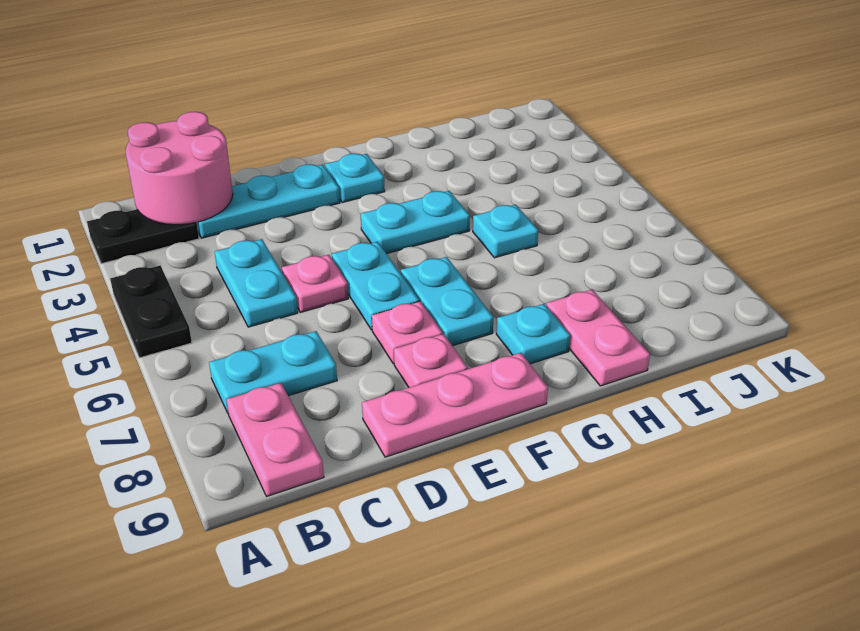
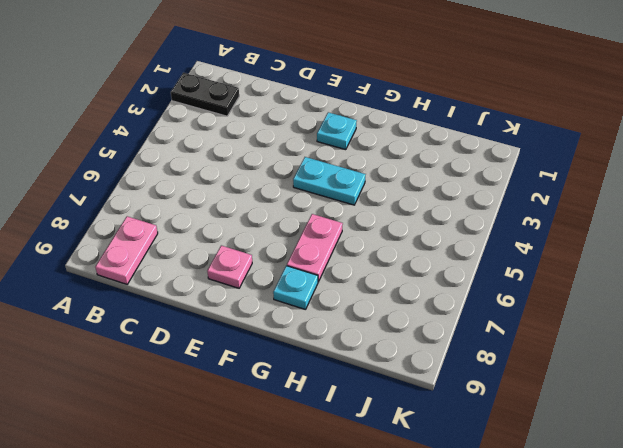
pink 1x2 plate [287,214,343,282] -> pink 1x2 plate moved to [546,290,650,386]
none -> black 1x2 plate [110,266,192,358]
none -> cyan 1x2 plate [209,331,337,413]
none -> cyan 1x3 plate [196,164,340,238]

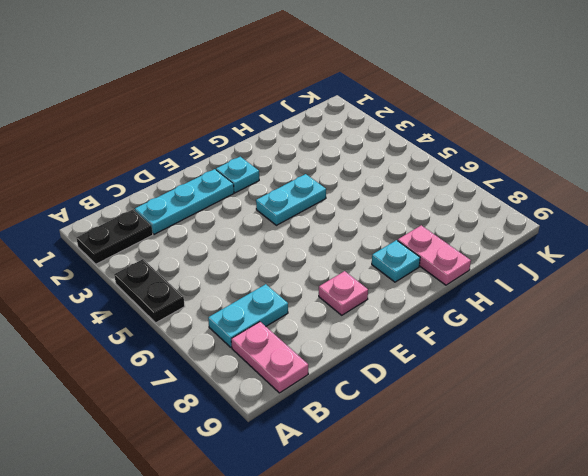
none -> cyan 1x2 plate [215,239,298,327]
none -> pink 1x1 plate [282,255,348,312]
none -> pink 1x3 plate [362,353,548,457]

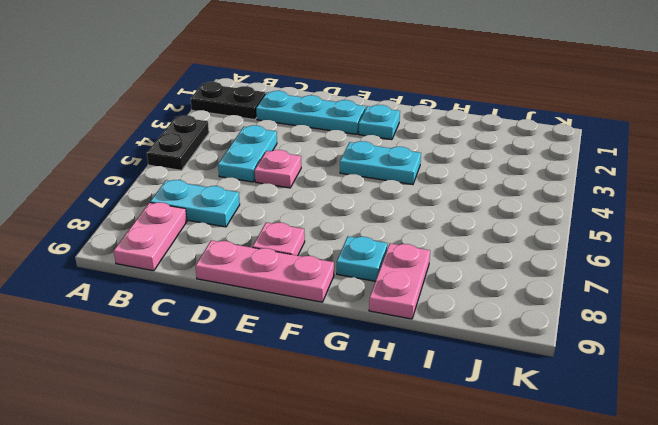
none -> cyan 1x2 plate [332,242,419,330]
none -> pink 1x1 plate [372,301,443,364]
none -> cyan 1x2 plate [401,257,493,346]

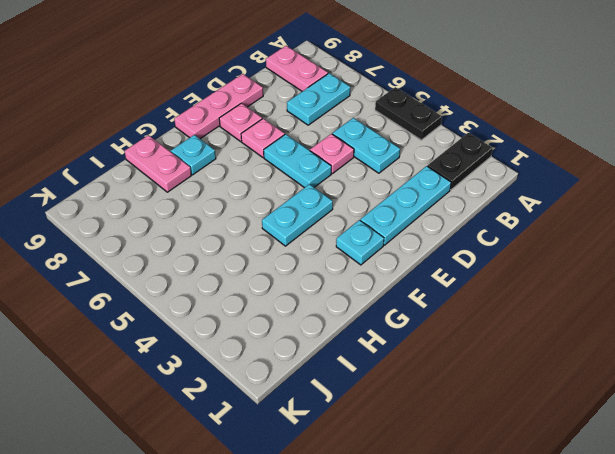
none -> cyan 1x2 plate [401,257,493,346]
none -> cyan 1x1 plate [473,205,538,258]
none -> pink 2x2 round brick [126,112,233,225]

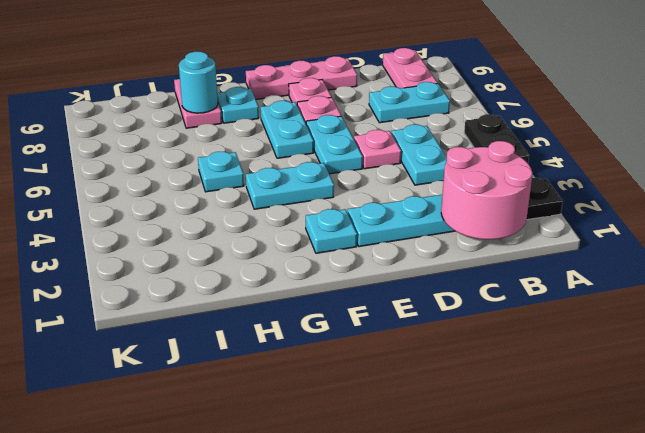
cyan 1x1 round brick [179,52,218,113] -> none

